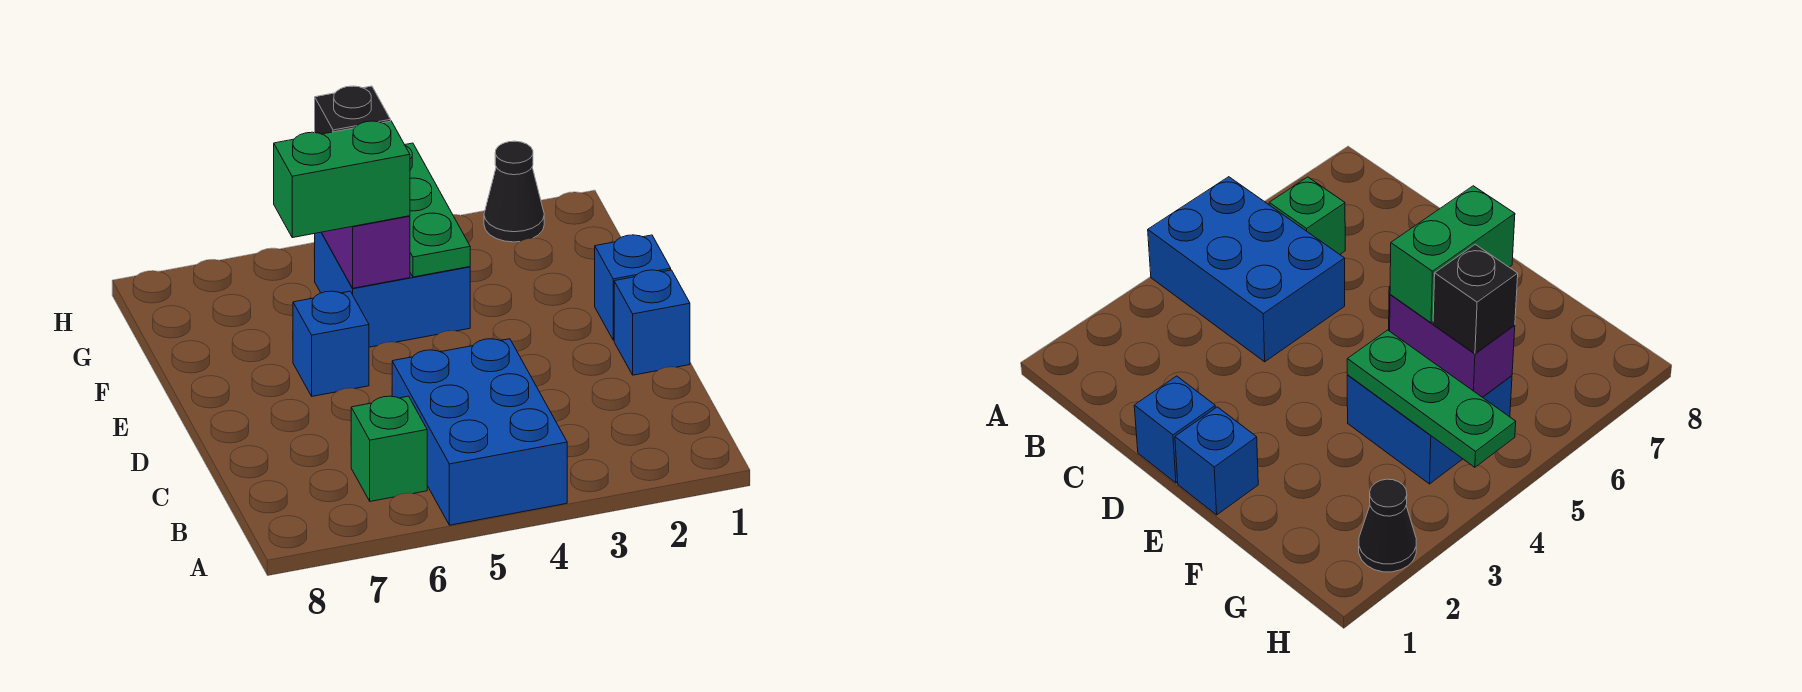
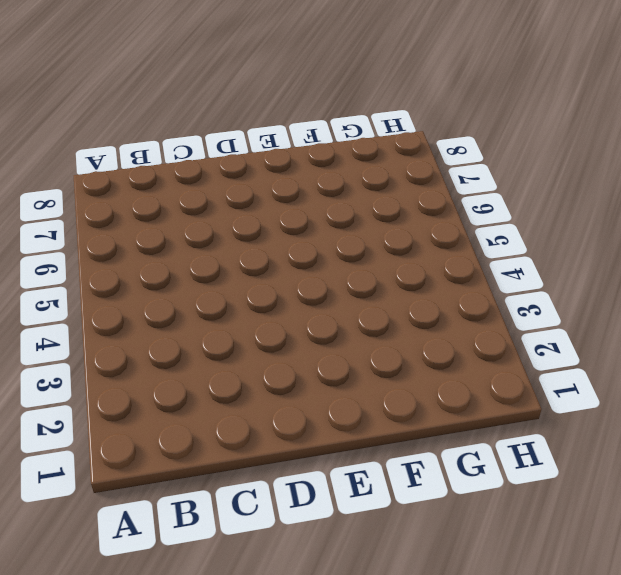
none -> blue 2x3 brick [392,339,567,525]
none -> green 1x1 brick [351,396,427,501]

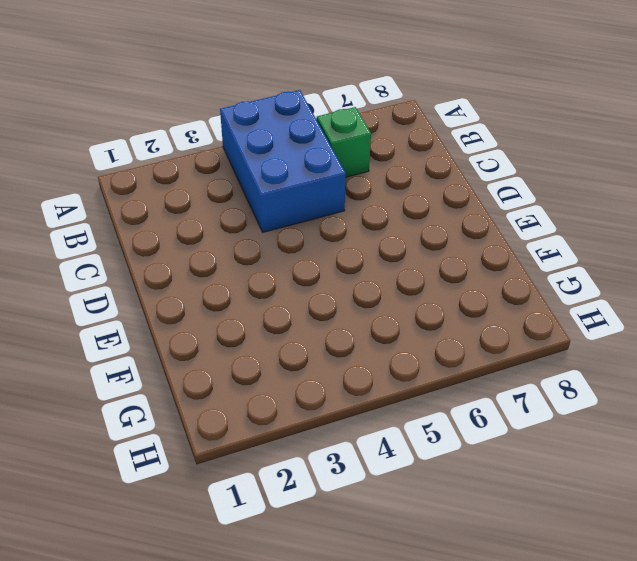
none -> blue 1x1 brick [614,270,690,375]
none -> blue 1x1 brick [595,235,671,340]

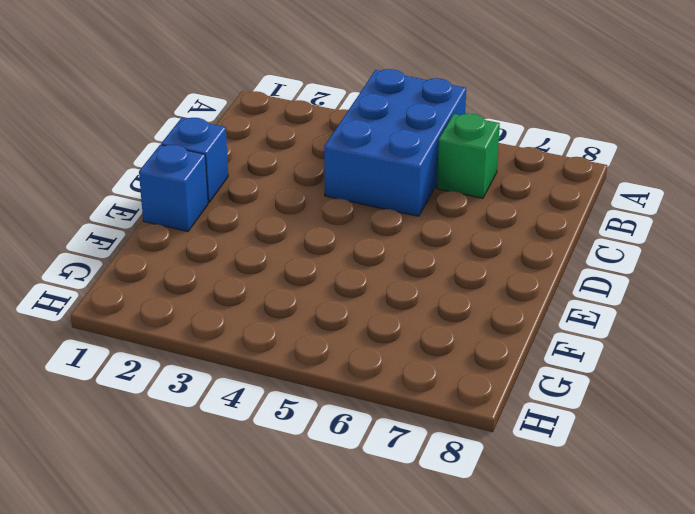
none -> blue 1x1 brick [293,291,369,396]
none -> blue 2x2 brick [314,232,470,347]

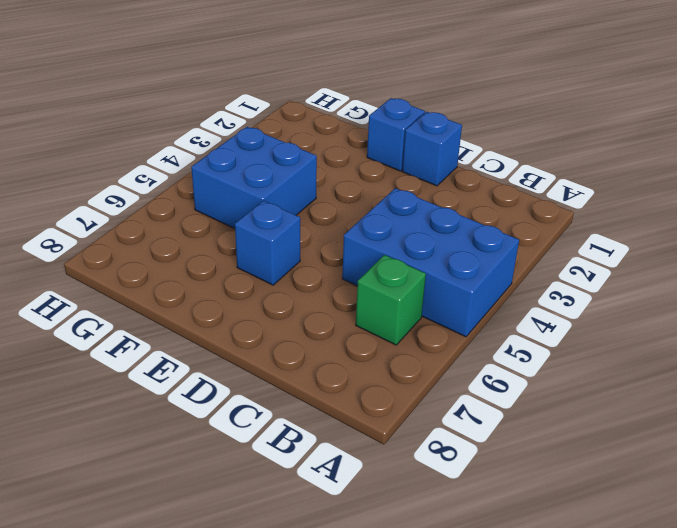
none -> black 1x1 cone [484,141,544,242]
none -> green 1x3 plate [405,143,470,277]

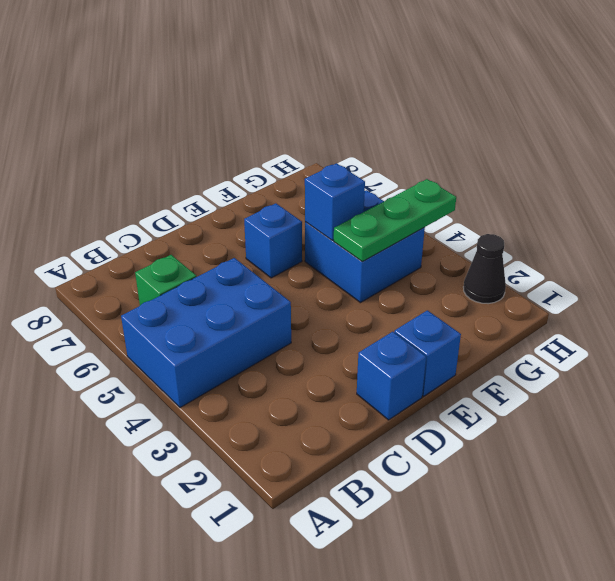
blue 1x1 brick [305,163,365,240] -> purple 1x2 brick [322,216,410,288]
none -> green 1x2 brick [274,121,410,238]
none -> black 1x1 brick [315,86,391,134]

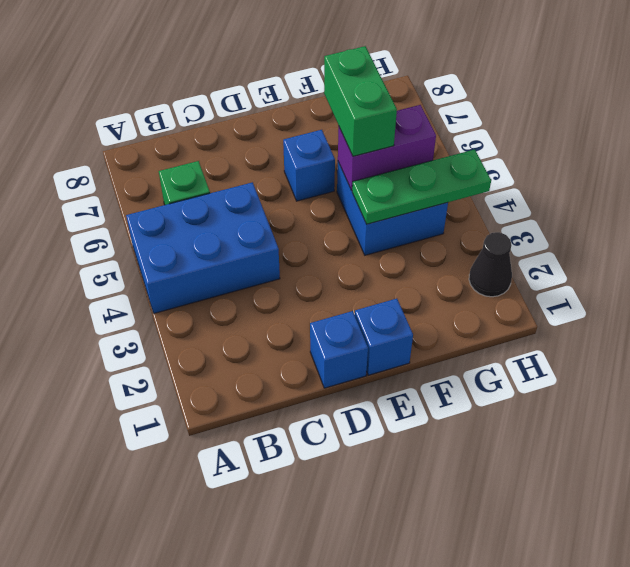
none -> black 1x1 brick [315,86,391,134]

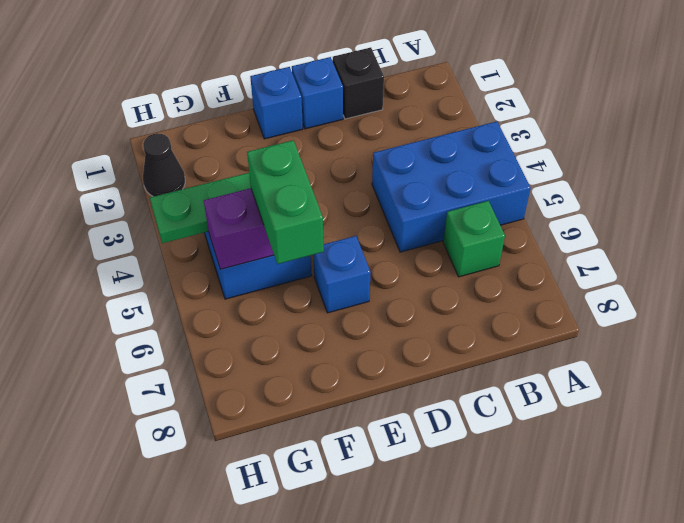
black 1x1 brick [333,47,384,119] -> black 1x1 brick moved to [315,86,391,134]

